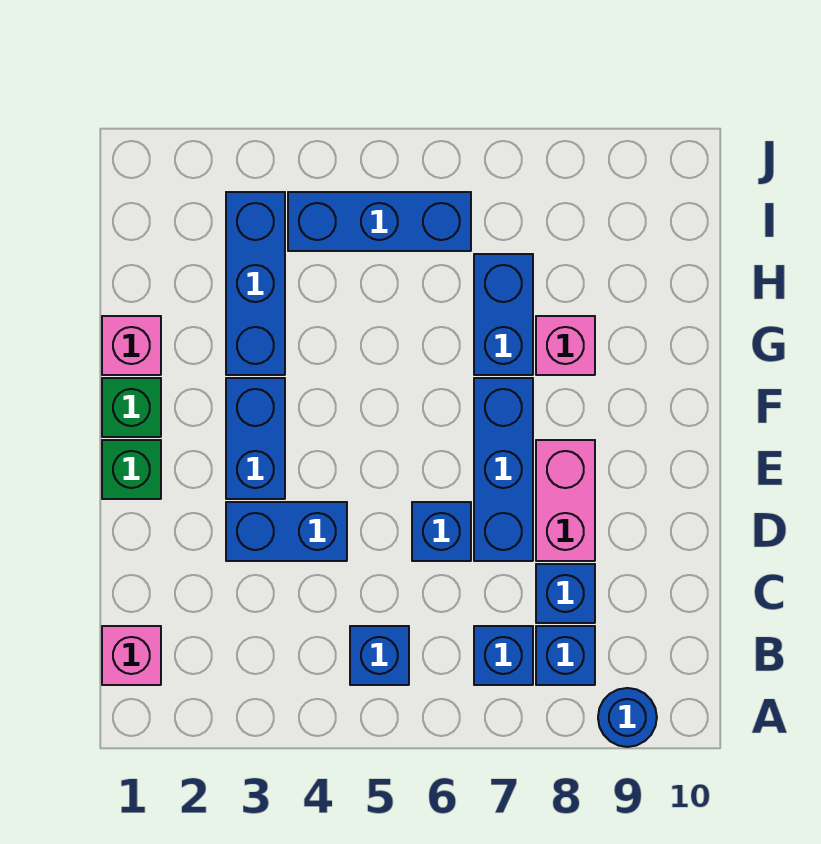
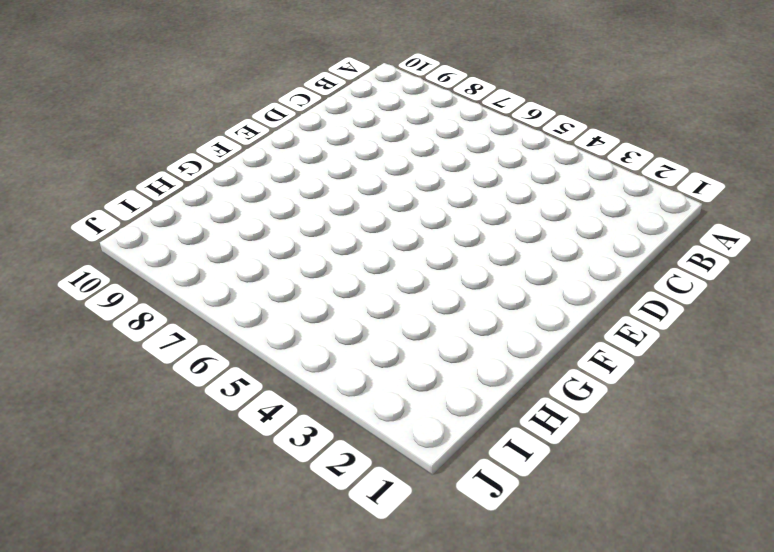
none -> blue 1x1 round brick [598,688,657,747]
none -> pink 1x1 brick [102,626,161,685]
none -> blue 1x1 brick [350,626,409,685]

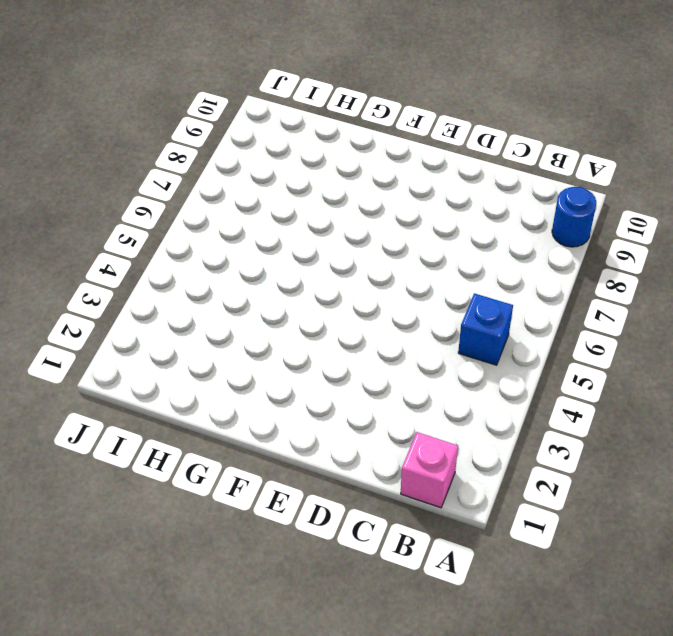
none -> blue 1x1 brick [474,626,533,685]
none -> blue 1x1 brick [536,626,595,685]
none -> blue 1x1 brick [536,564,595,623]

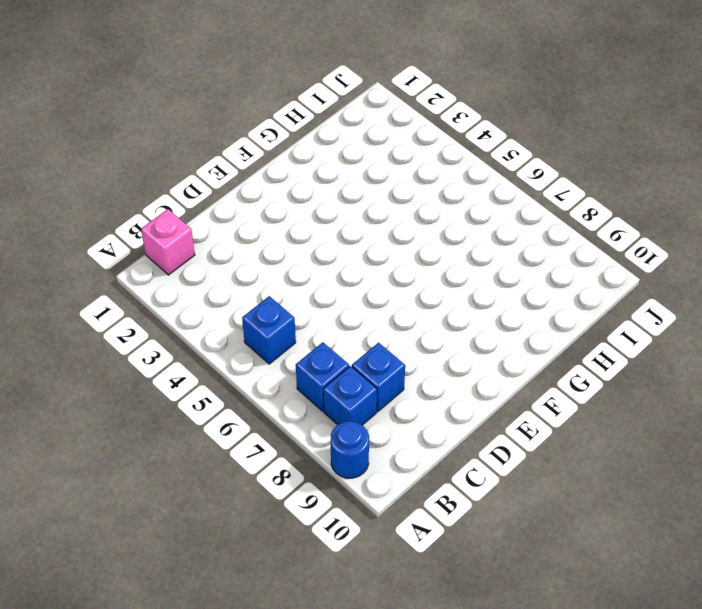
none -> blue 1x2 brick [226,502,347,561]
none -> blue 1x1 brick [412,502,471,561]
none -> blue 1x3 brick [474,378,533,561]

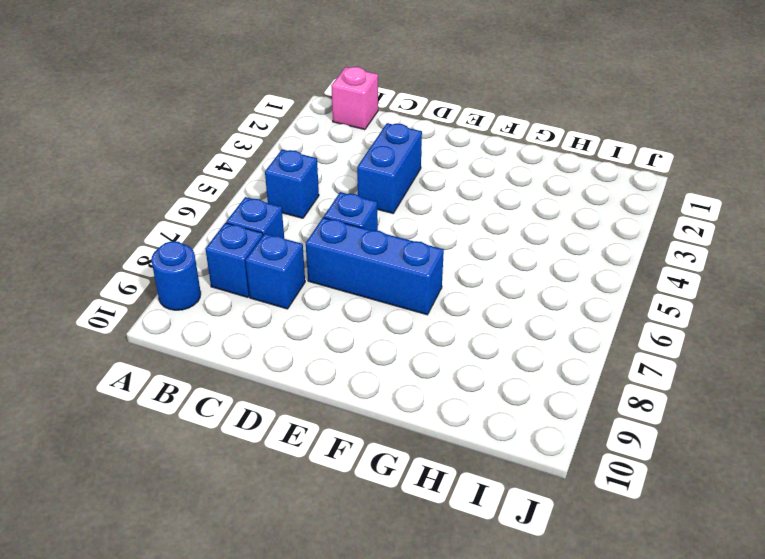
none -> pink 1x2 brick [536,440,595,561]
none -> green 1x1 brick [102,440,161,499]
none -> blue 1x2 brick [226,378,285,499]

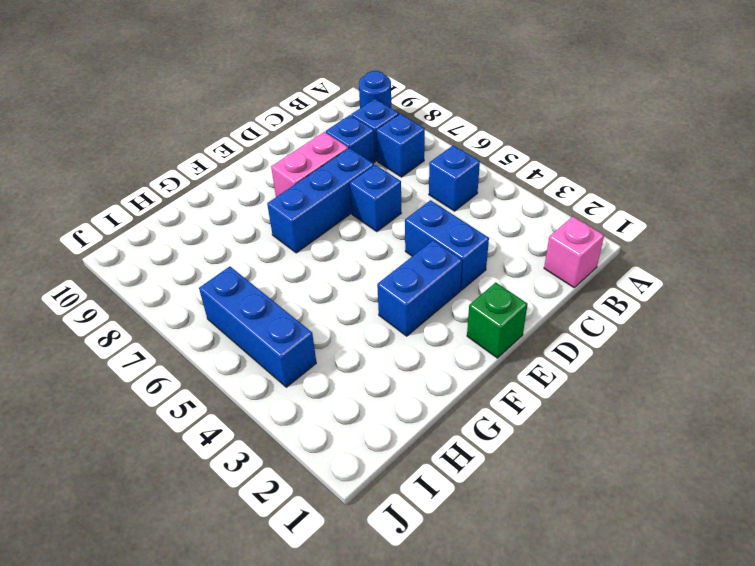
none -> green 1x1 brick [102,378,161,437]
none -> pink 1x1 brick [102,316,161,375]
none -> blue 1x3 brick [226,192,285,375]

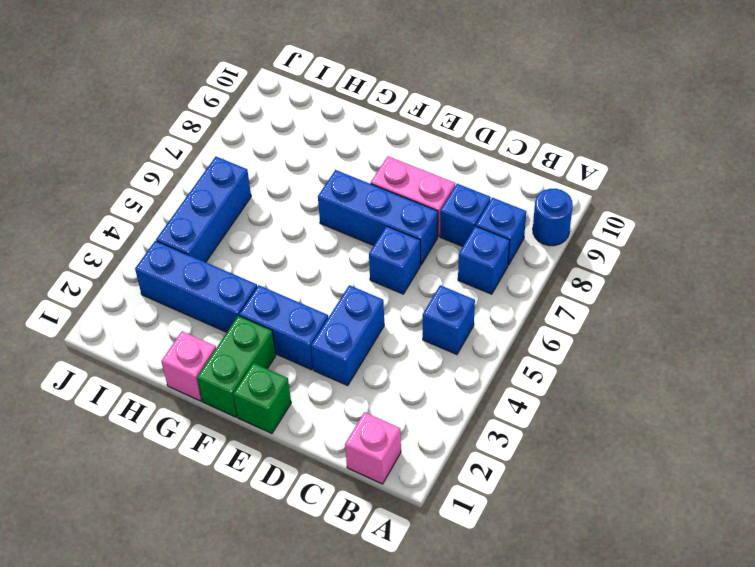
green 1x2 brick [197,316,276,417] -> green 1x1 brick [102,378,161,437]
none -> blue 1x2 brick [474,254,533,375]
none -> pink 1x1 brick [536,316,595,375]

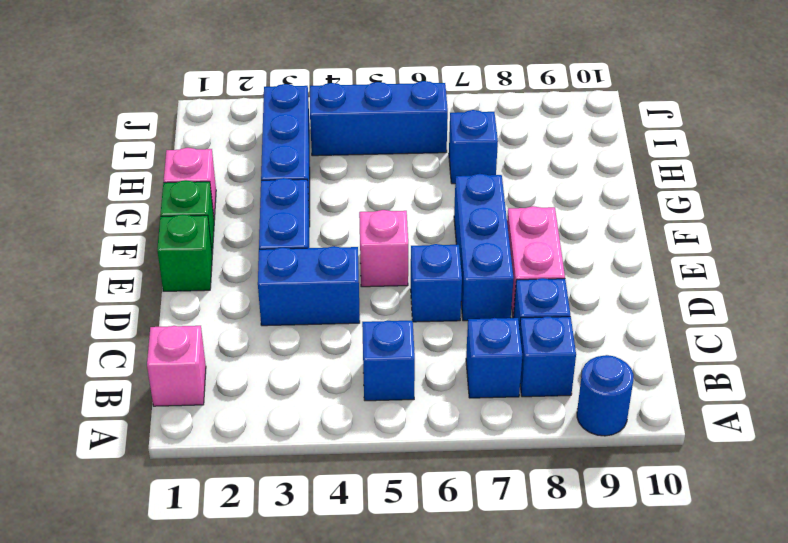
pink 1x1 brick [359,210,408,287] -> pink 1x1 brick moved to [536,316,595,375]
blue 1x1 brick [449,110,498,184] -> blue 1x2 brick [474,254,533,375]

